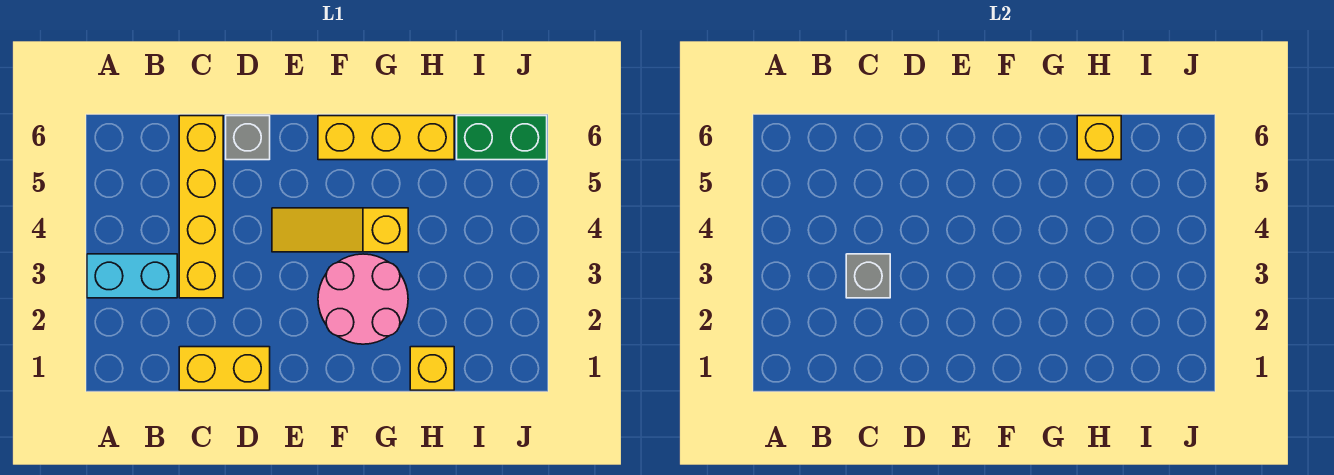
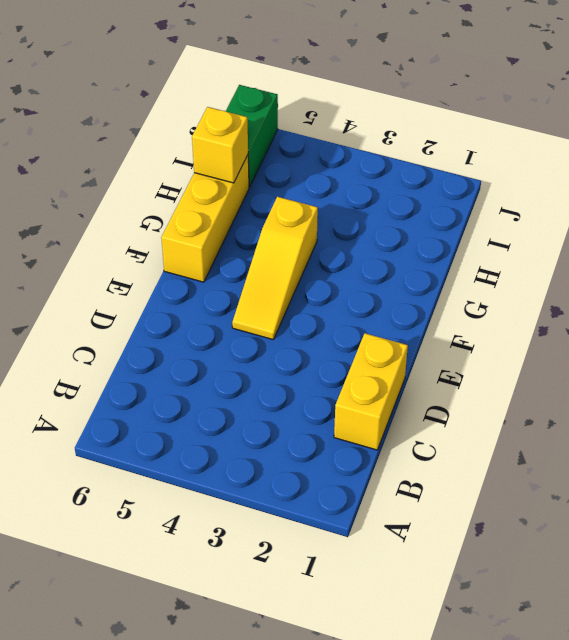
none -> cyan 1x2 brick [87,254,177,298]
none -> yellow 1x4 brick [179,116,223,298]

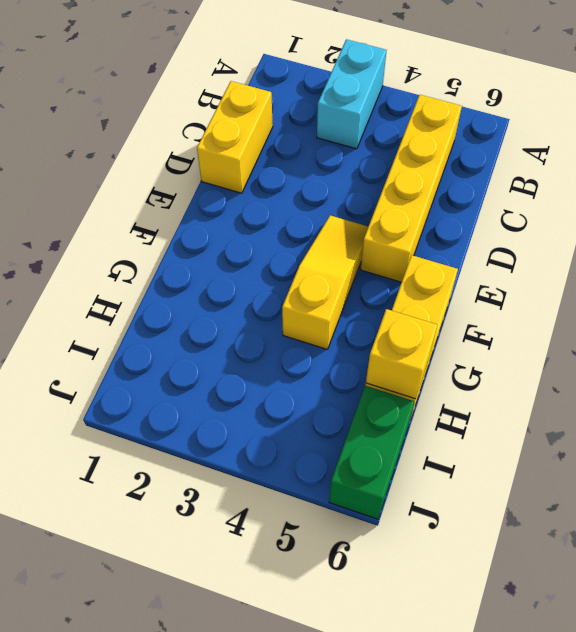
yellow 1x4 brick [360,95,462,282] -> yellow 1x4 brick turned to [179,116,223,298]
none -> grey 1x1 brick [226,116,270,160]
none -> pink 2x2 round brick [318,254,408,344]

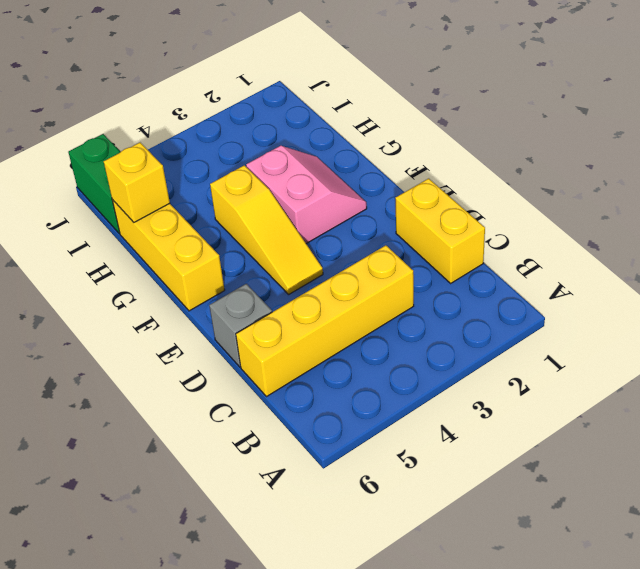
pink 2x2 slope [246,146,367,244] -> pink 2x2 round brick [318,254,408,344]
none -> cyan 1x2 brick [87,254,177,298]
none -> yellow 1x1 brick [410,347,454,390]

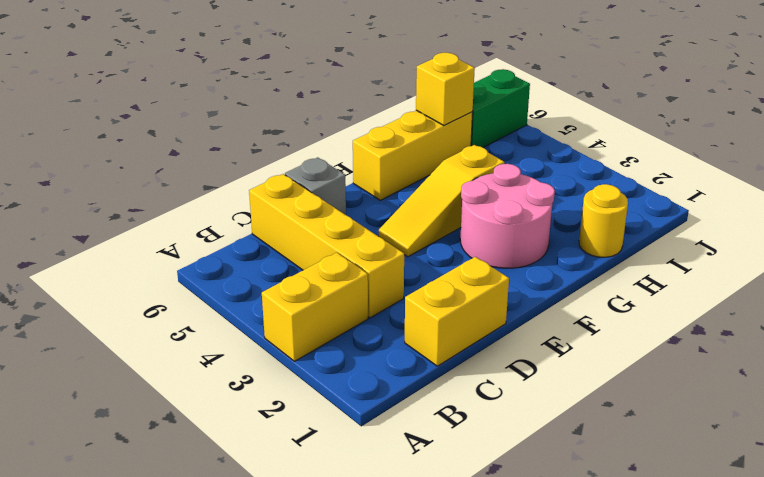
yellow 1x2 brick [262,253,368,361] -> cyan 1x2 brick [87,254,177,298]
yellow 1x1 round brick [579,184,628,257] -> yellow 1x1 brick [410,347,454,390]
none -> grey 1x1 brick [846,254,890,298]

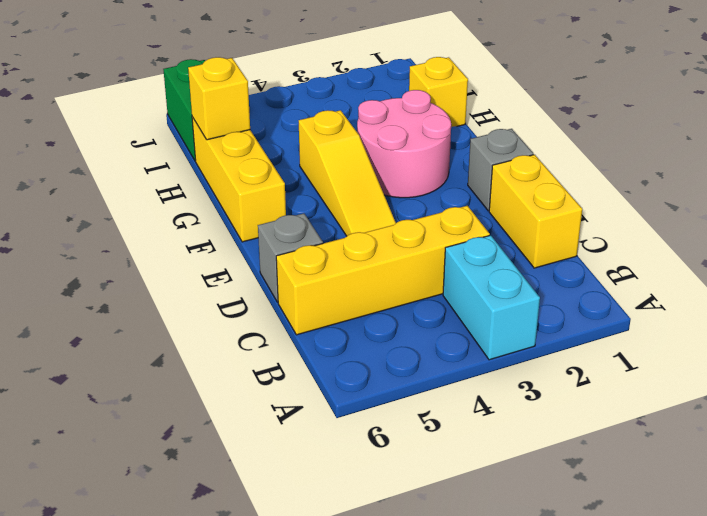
grey 1x1 brick [468,129,533,211] -> grey 1x1 brick moved to [846,254,890,298]

